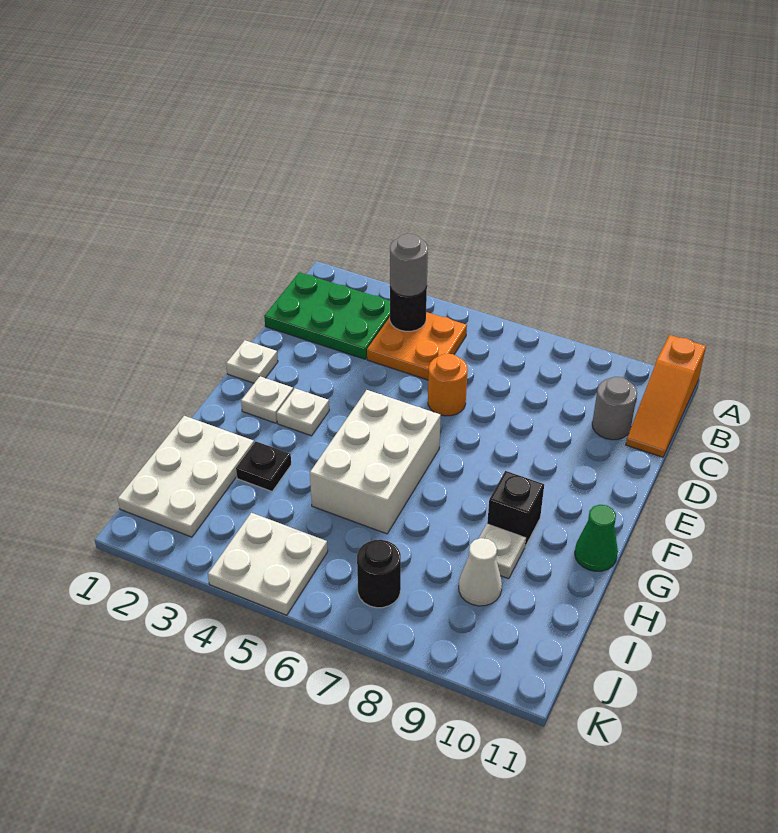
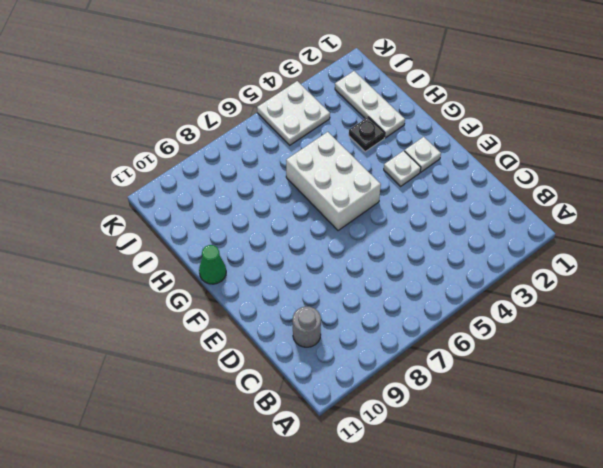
white 1x3 plate [335,71,405,138] -> white 2x3 plate [118,416,254,537]
none -> orange 1x3 slope [626,335,706,457]
none -> green 2x3 plate [264,272,390,359]
none -> orange 2x2 plate [367,312,467,380]

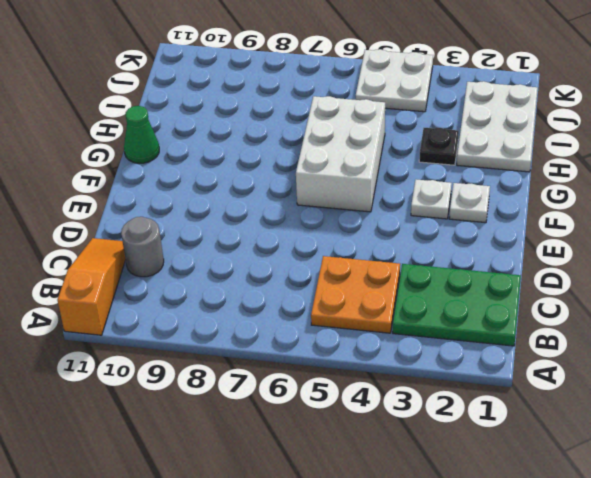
none -> orange 1x1 round brick [428,354,468,416]
none -> white 1x1 plate [226,340,278,383]
none -> black 1x1 brick [487,471,544,546]

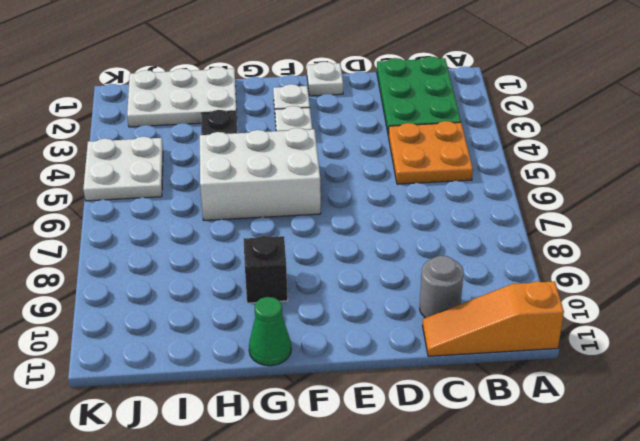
none -> orange 1x1 round brick [428,354,468,416]
none -> white 1x1 plate [479,524,526,579]
none -> white 1x1 cone [459,538,502,606]

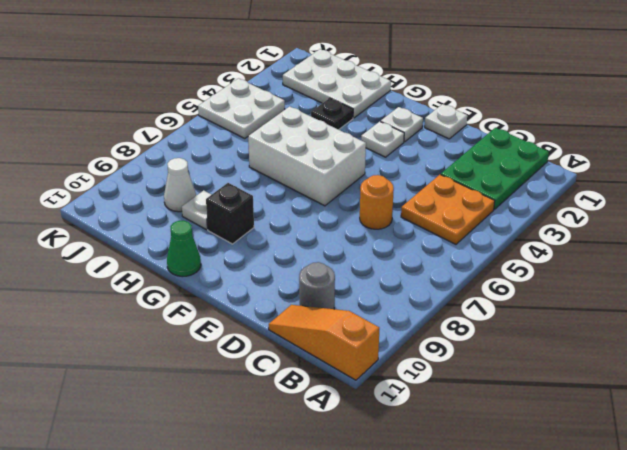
none -> black 1x1 round brick [357,540,401,608]
none -> black 1x1 round brick [390,287,427,331]
none -> grey 1x1 round brick [390,234,428,296]

